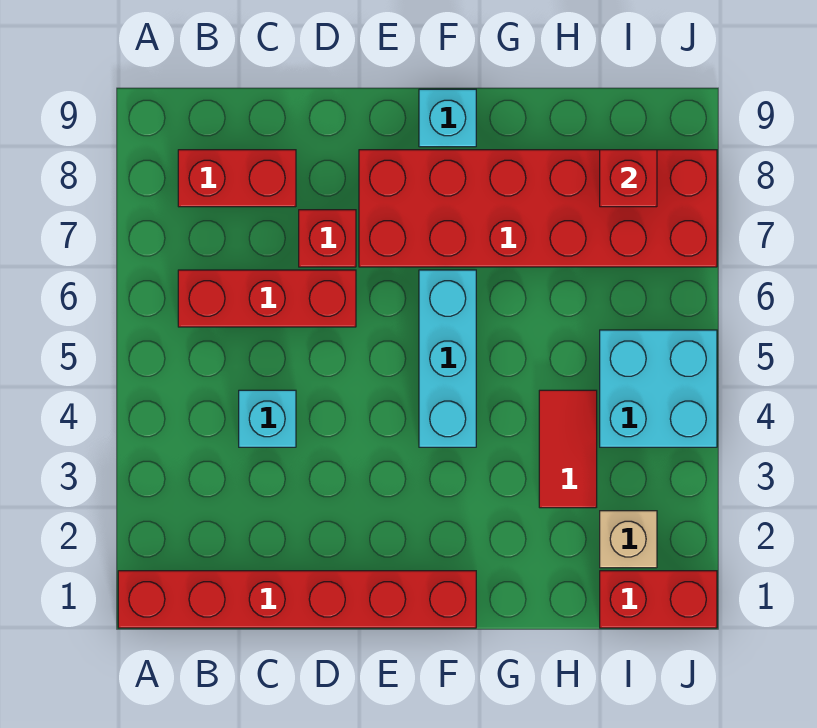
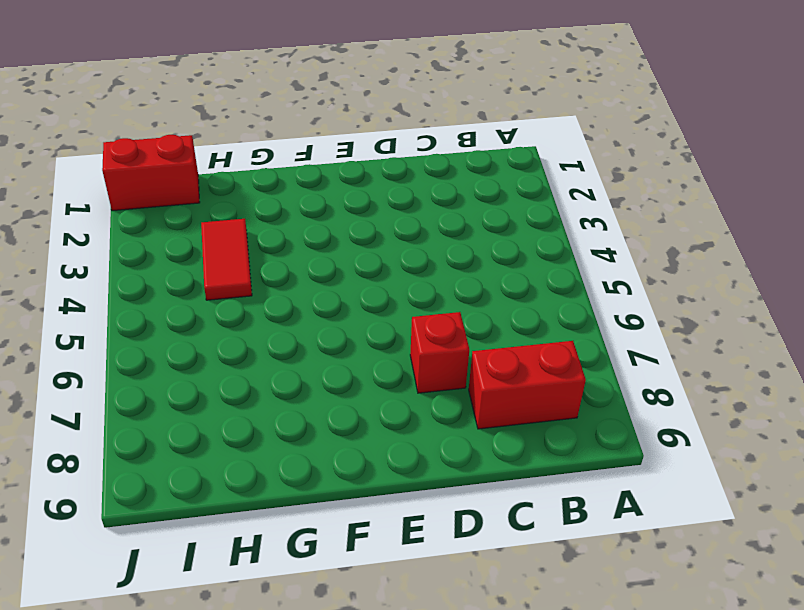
none -> red 1x6 brick [118,571,476,628]
none -> red 1x3 brick [178,270,356,327]
none -> cyan 1x1 brick [239,390,296,447]

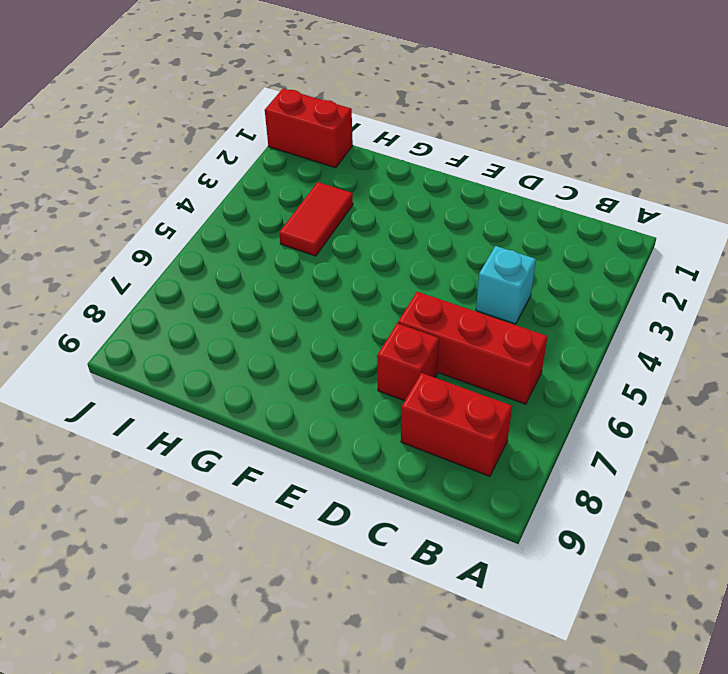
none -> red 1x6 brick [118,571,476,628]
none -> red 2x6 brick [359,150,717,267]
none -> cyan 1x3 brick [419,270,476,447]

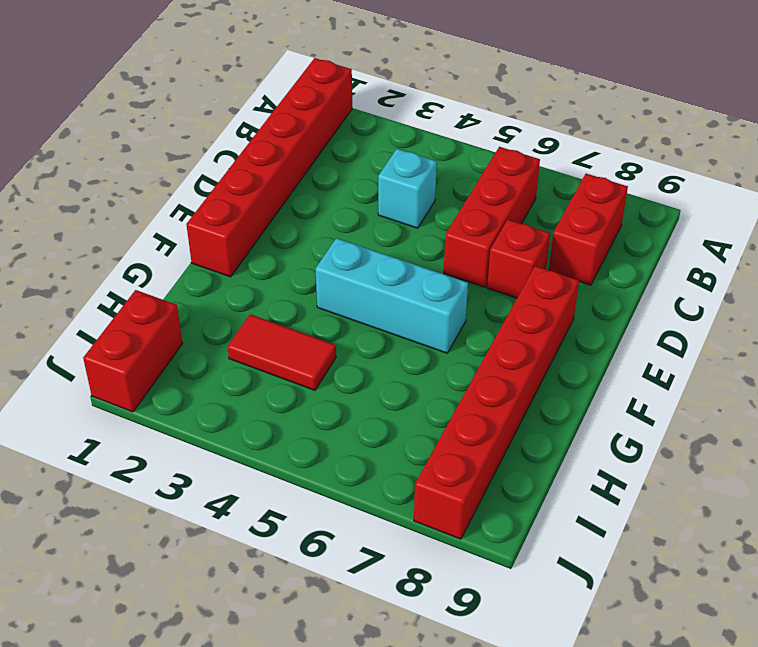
red 1x6 brick [414,266,579,539] -> red 2x6 brick [359,150,717,267]
none -> cyan 1x1 brick [419,89,476,147]
none -> tan 1x1 brick [600,511,657,568]
none -> cyan 2x2 brick [600,330,717,447]

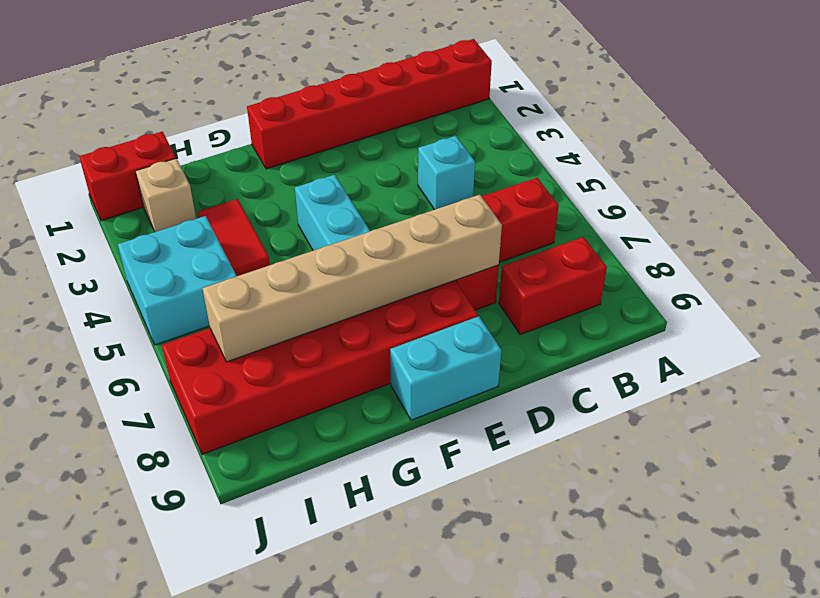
tan 1x6 brick [203,195,502,362] -> none
cyan 1x2 brick [390,316,502,420] -> cyan 1x1 brick [419,89,476,147]
none -> red 1x1 brick [600,150,657,207]

